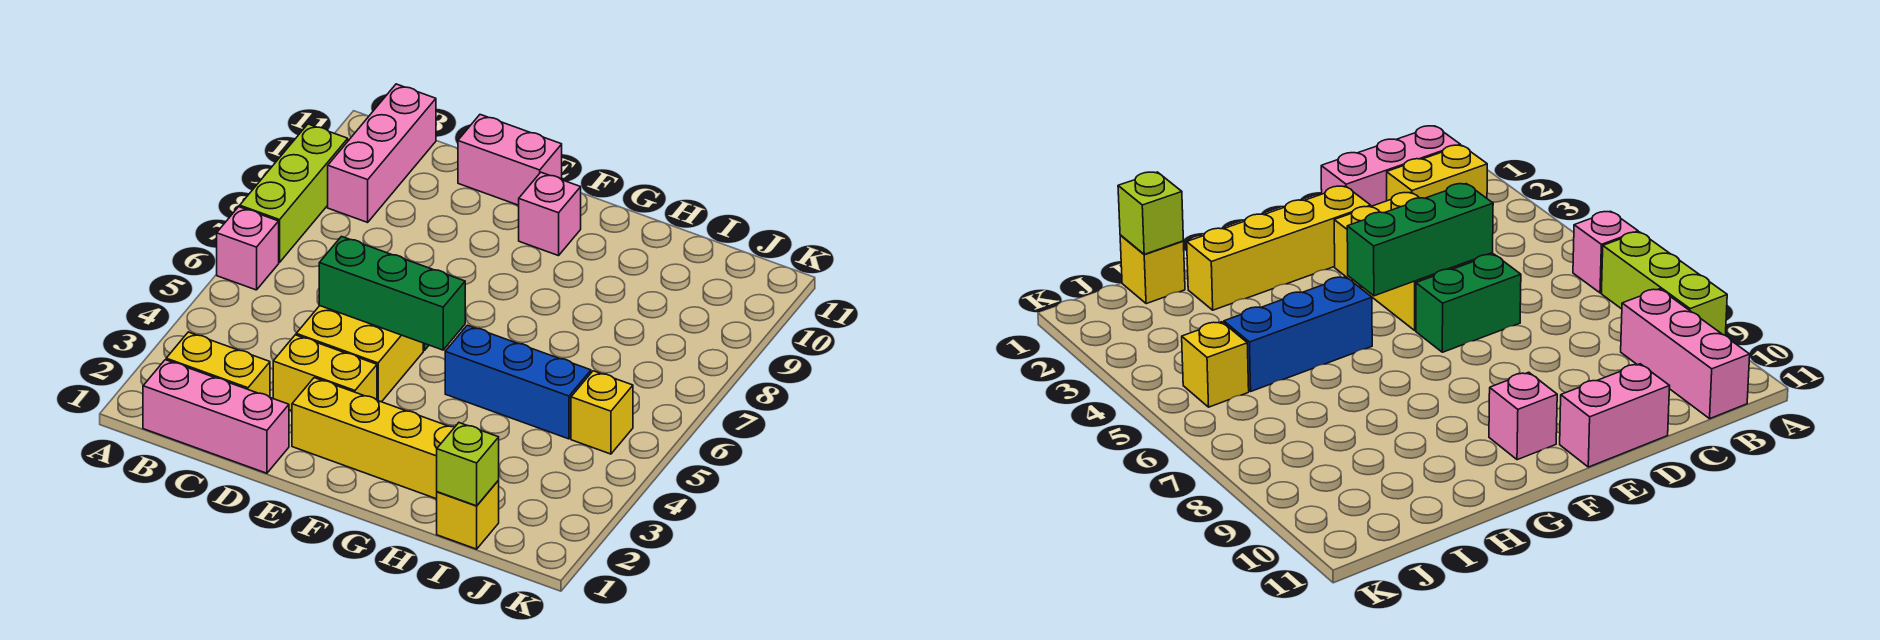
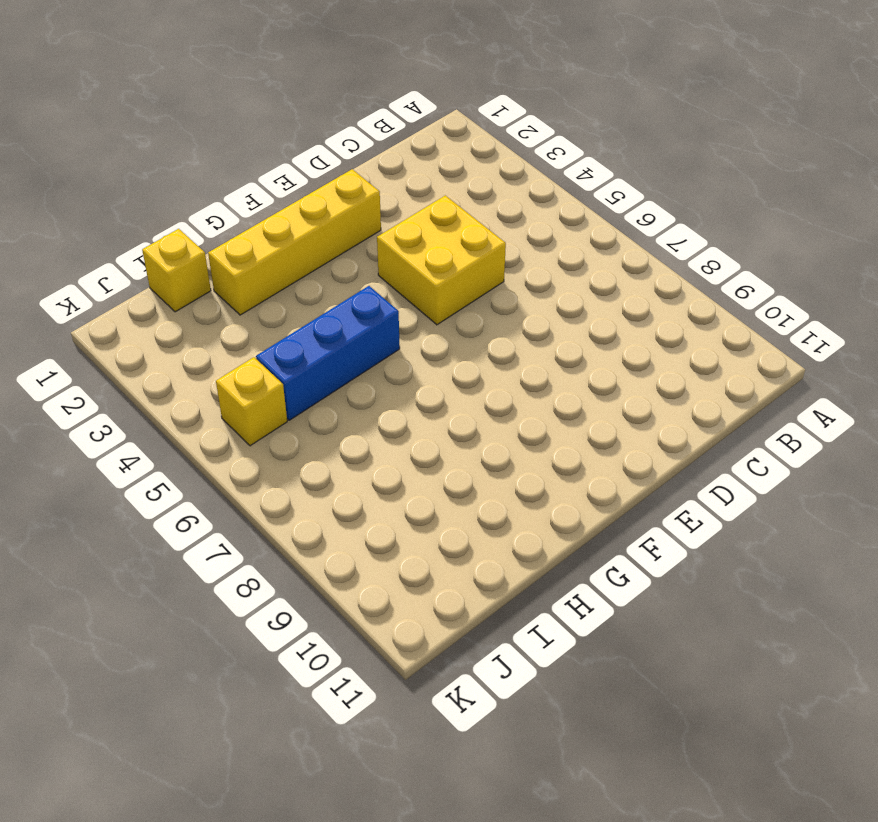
none -> pink 1x1 brick [217,207,279,290]
none -> lime 1x3 brick [240,124,348,262]
none -> pink 1x3 brick [143,360,289,473]

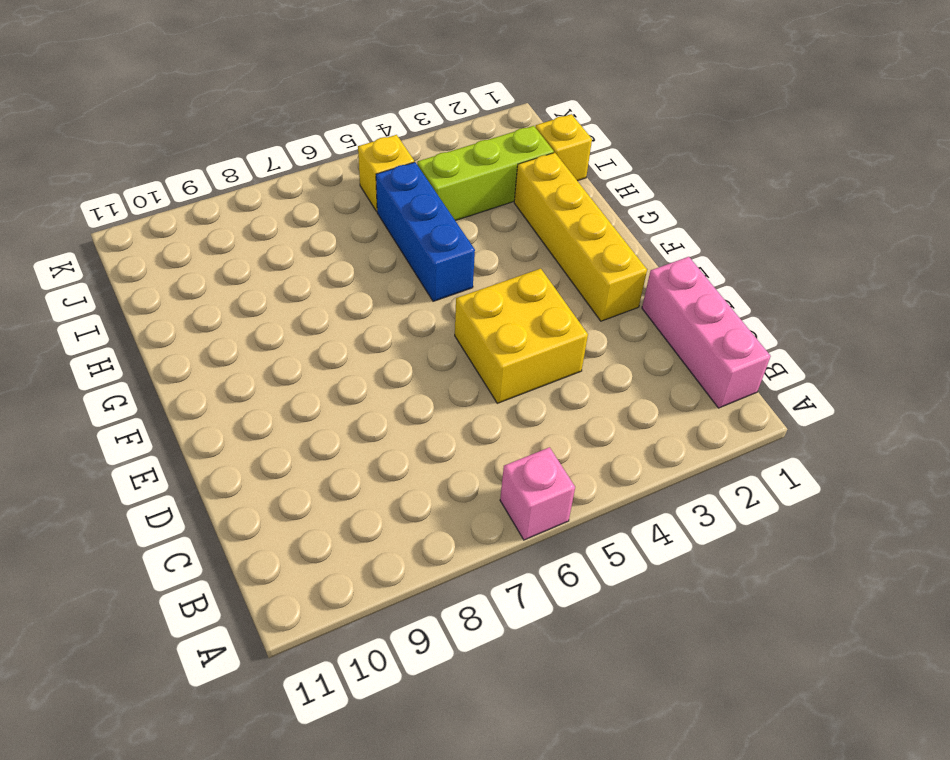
lime 1x3 brick [417,126,554,221] -> lime 1x3 brick moved to [240,124,348,262]
none -> yellow 1x2 brick [166,332,270,397]
none -> pink 1x3 brick [328,84,436,222]
none -> yellow 1x2 brick [273,335,377,411]

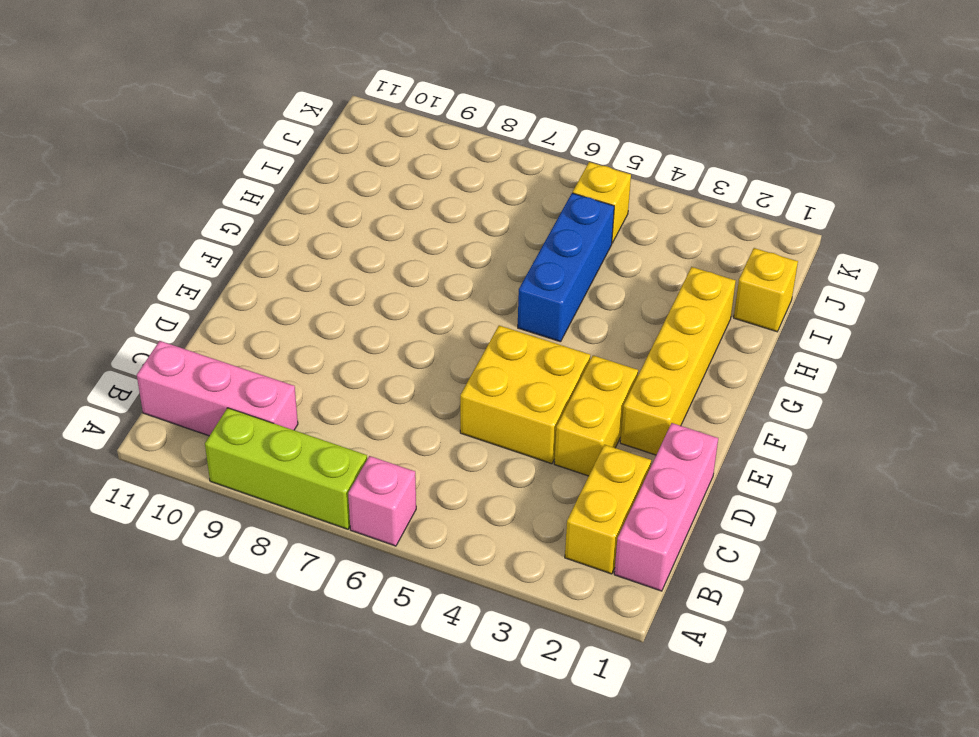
none -> green 1x2 brick [1416,254,1521,352]
none -> pink 1x2 brick [458,115,562,205]
none -> pink 1x1 brick [519,172,581,256]

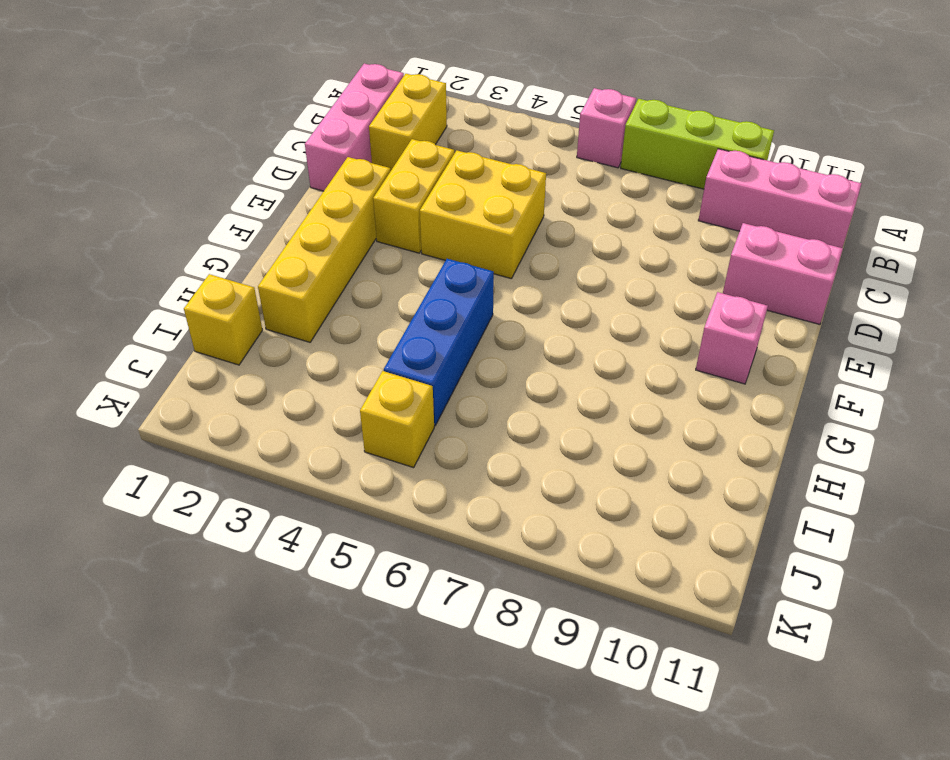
pink 1x2 brick [723,223,843,324] -> pink 1x2 brick turned to [458,115,562,205]
none -> green 1x2 brick [1416,254,1521,352]
none -> green 1x3 brick [319,237,465,350]
none -> lime 1x1 brick [437,423,499,506]

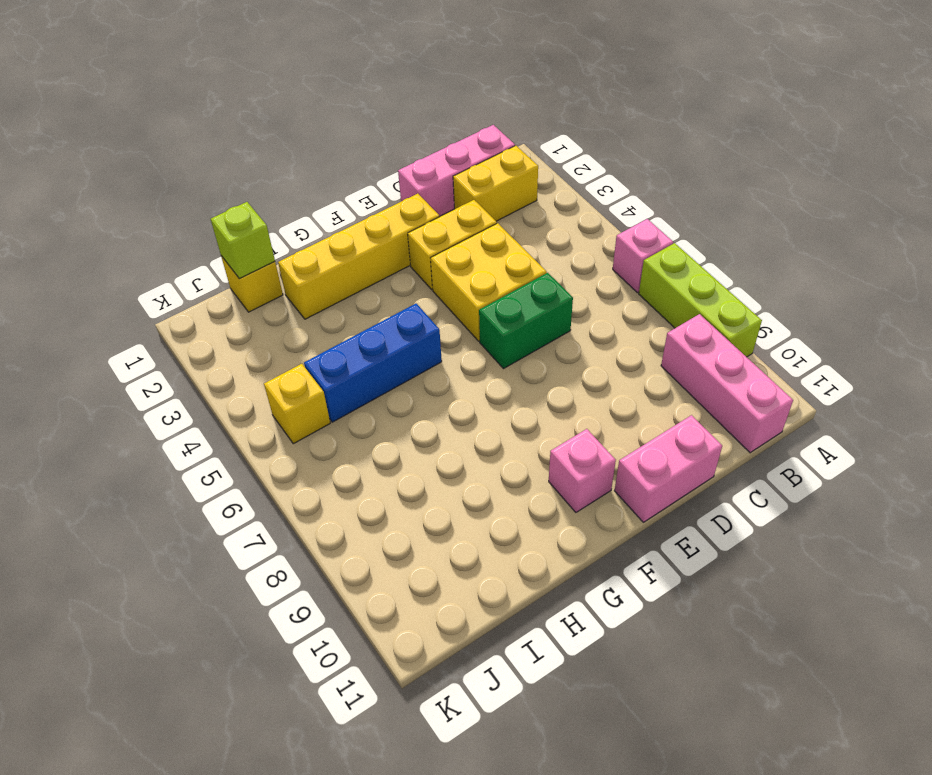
none -> green 1x3 brick [319,237,465,350]

